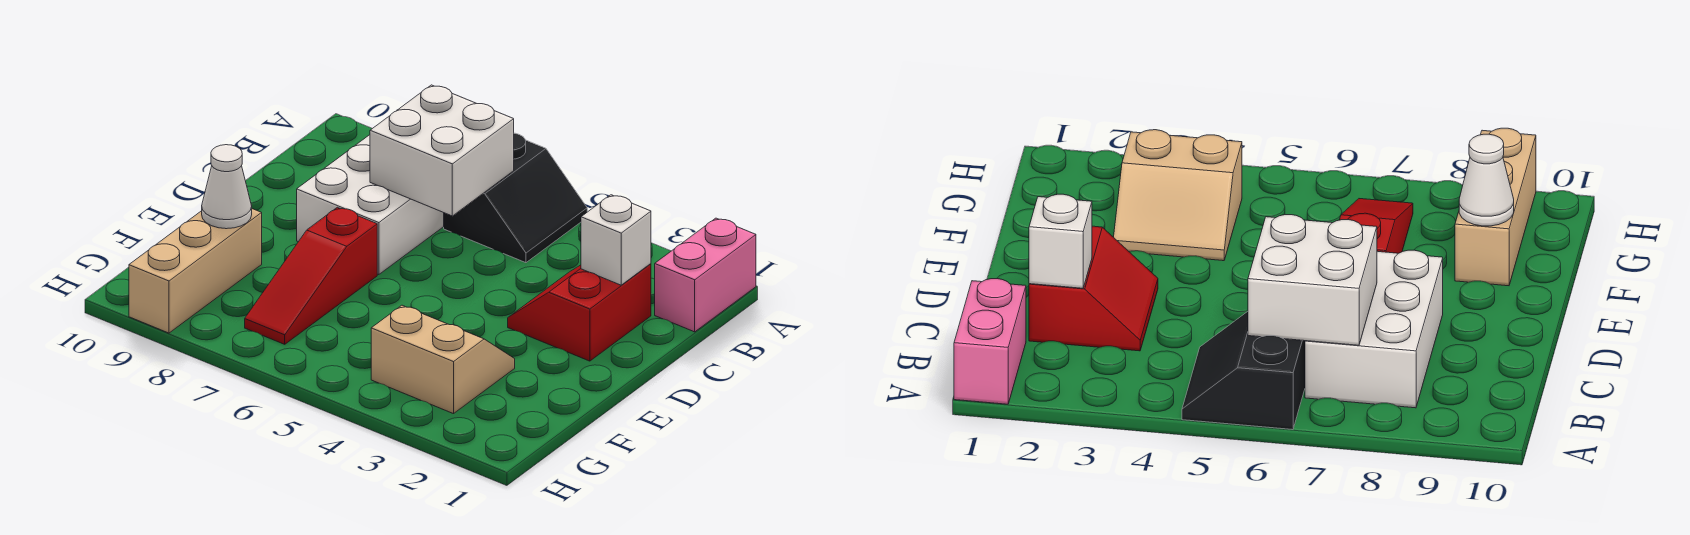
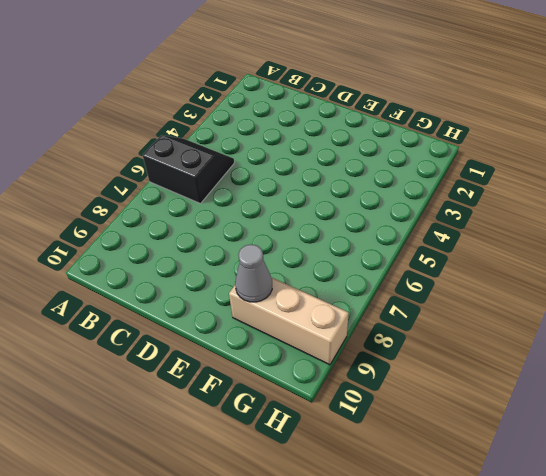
grey 1x1 cone [235,244,272,302] -> white 1x1 cone [202,145,252,229]
none -> pink 1x2 brick [655,218,756,332]
none -> white 2x3 brick [297,135,444,275]

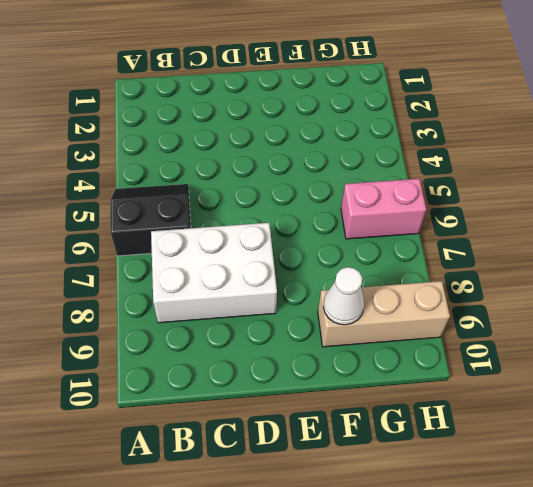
pink 1x2 brick [341,179,426,239] -> pink 1x2 brick moved to [655,218,756,332]
none -> red 2x2 slope [508,264,651,361]
none -> red 1x3 slope [245,207,377,344]

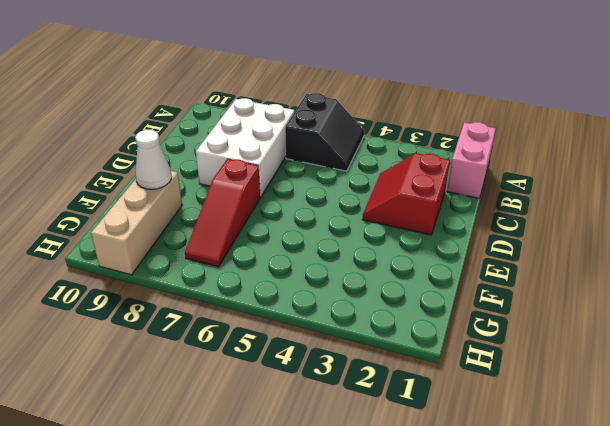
none -> tan 2x2 slope [371,305,515,414]
none -> white 2x2 brick [370,85,514,216]

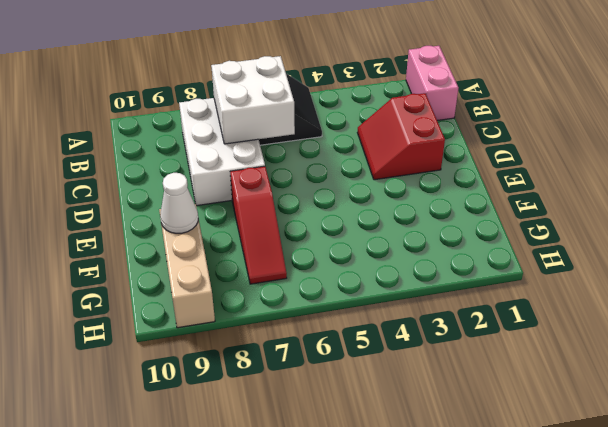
none -> tan 2x2 slope [371,305,515,414]
none -> white 1x1 brick [581,195,651,285]

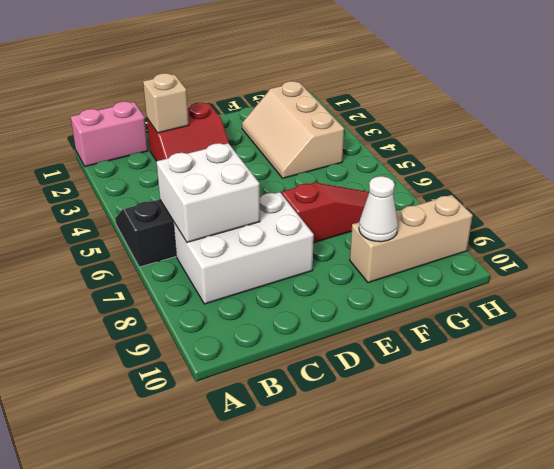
tan 1x1 brick [143,73,189,133] -> white 1x1 brick [581,195,651,285]
tan 2x3 slope [242,81,344,178] -> tan 2x2 slope [371,305,515,414]

